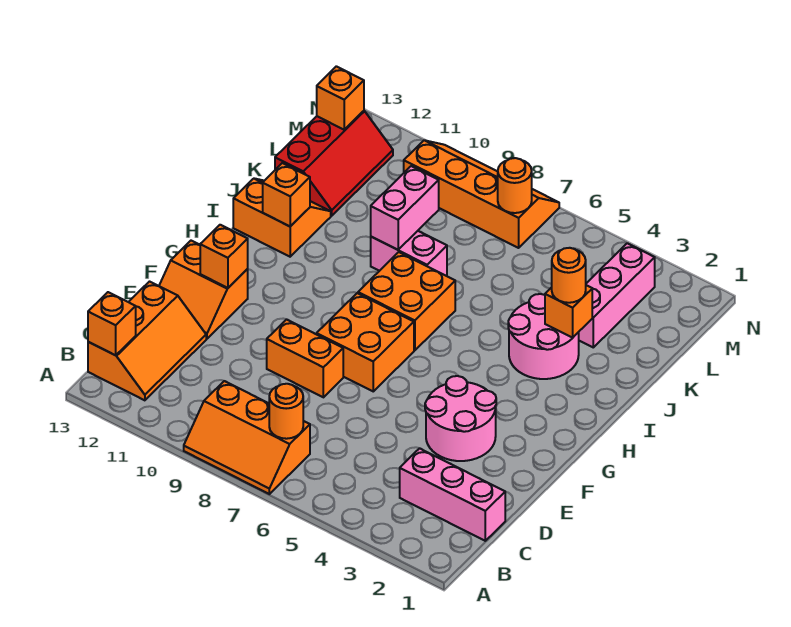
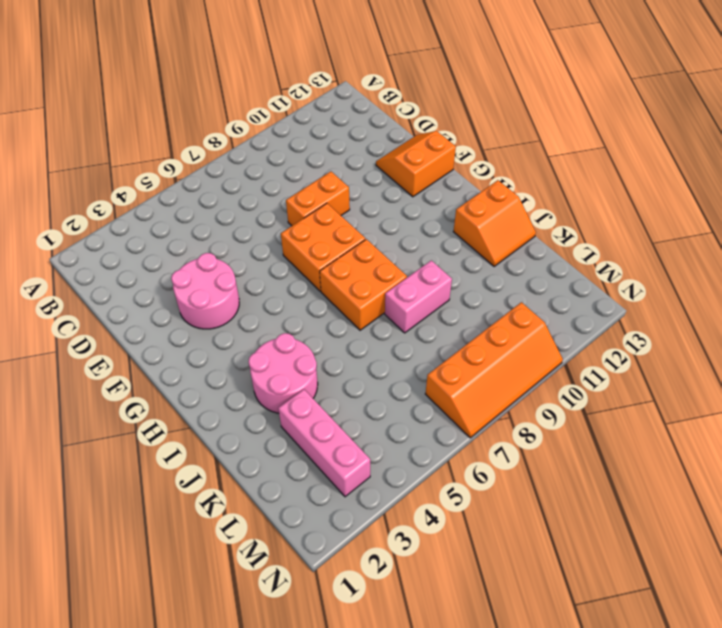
none -> orange 2x3 slope [184,381,310,494]
none -> orange 2x3 slope [88,282,206,400]
none -> pink 1x3 brick [400,448,505,541]

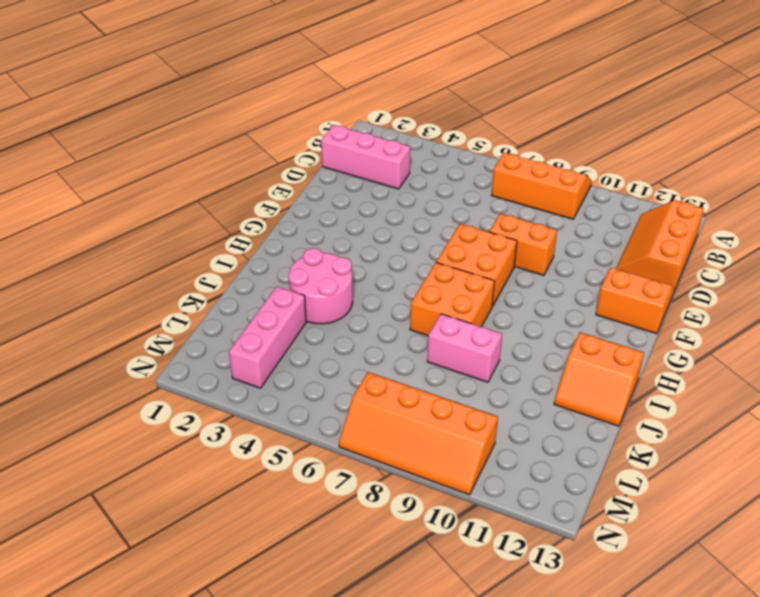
none -> pink 2x2 round brick [425,376,496,461]
none -> red 2x3 slope [275,111,393,216]
none -> orange 1x1 round brick [269,384,303,439]

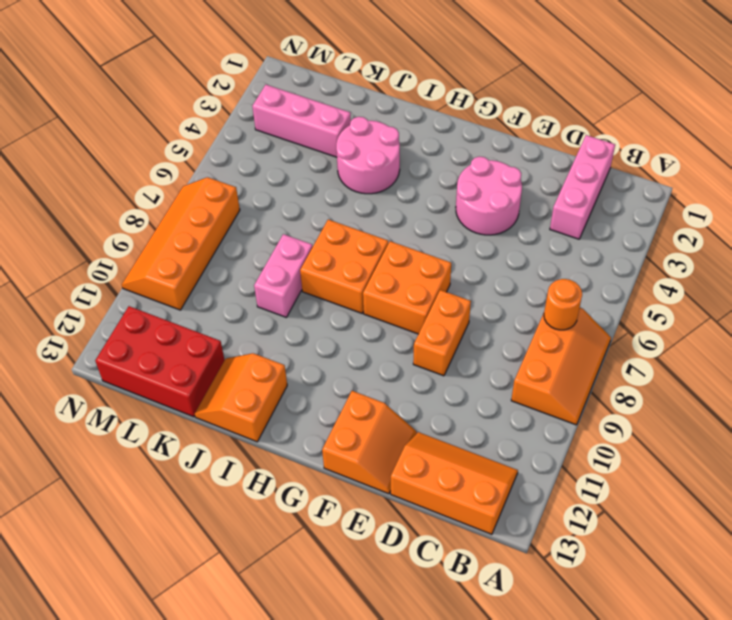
red 2x3 brick [95,306,225,417] -> red 2x3 slope [275,111,393,216]
none -> orange 1x1 brick [88,292,136,355]
none -> orange 1x1 brick [200,225,248,288]
none -> orange 1x1 brick [263,163,310,226]

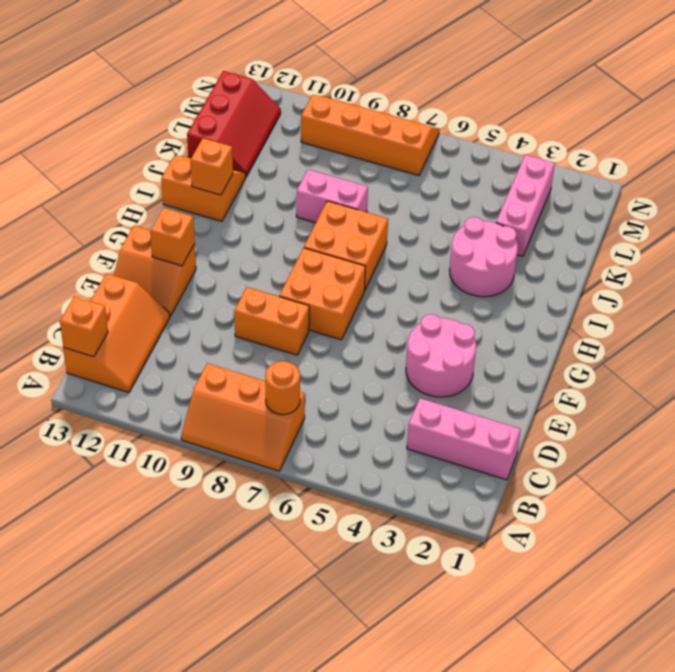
none -> orange 1x1 brick [545,285,592,338]
none -> pink 1x2 brick [371,166,439,250]
none -> orange 1x1 round brick [498,158,532,213]

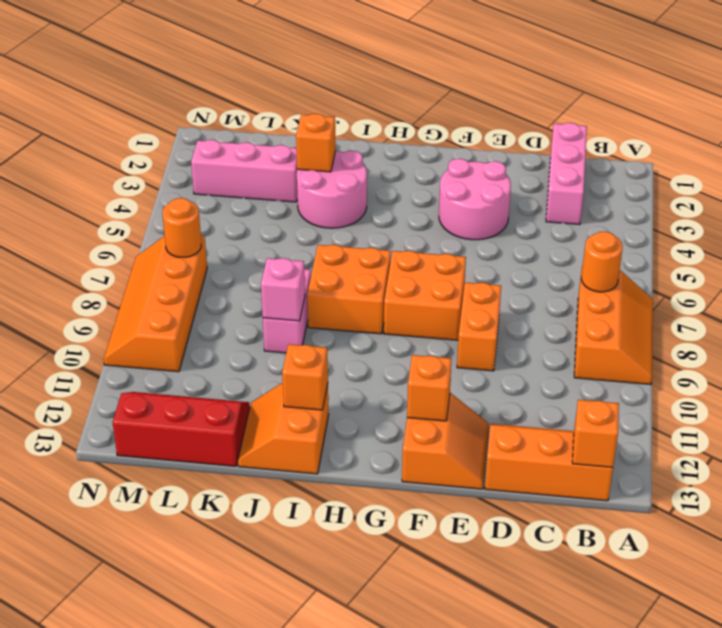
pink 1x1 brick [261,258,305,321] -> pink 1x2 brick [371,166,439,250]
none -> orange 1x1 brick [317,66,364,130]
none -> orange 1x1 round brick [552,248,586,303]

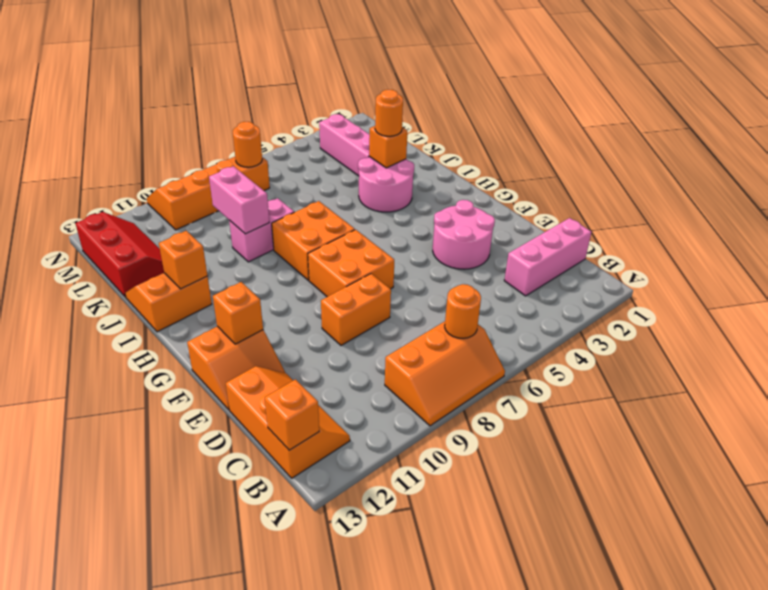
none -> orange 1x1 brick [317,66,364,130]

